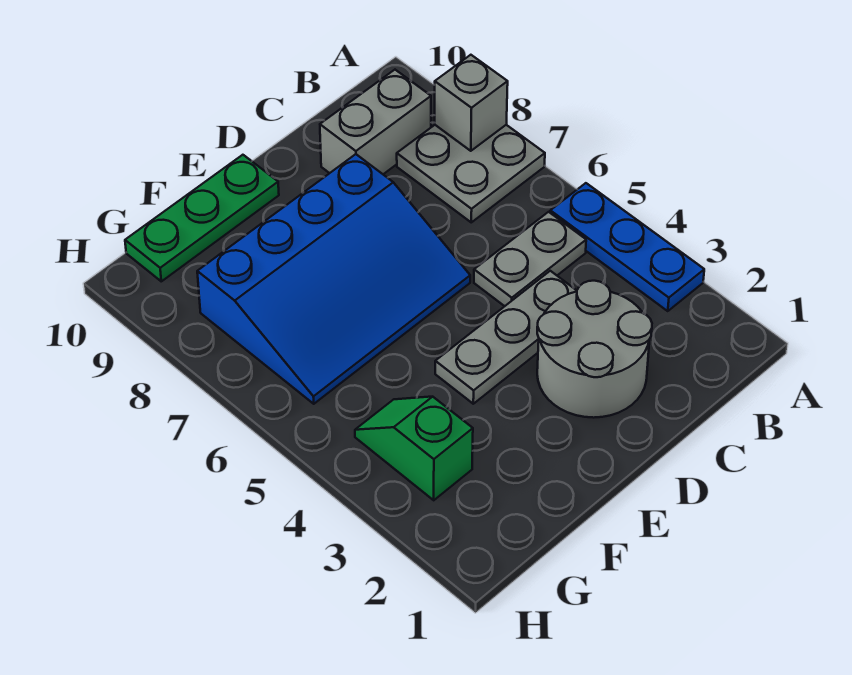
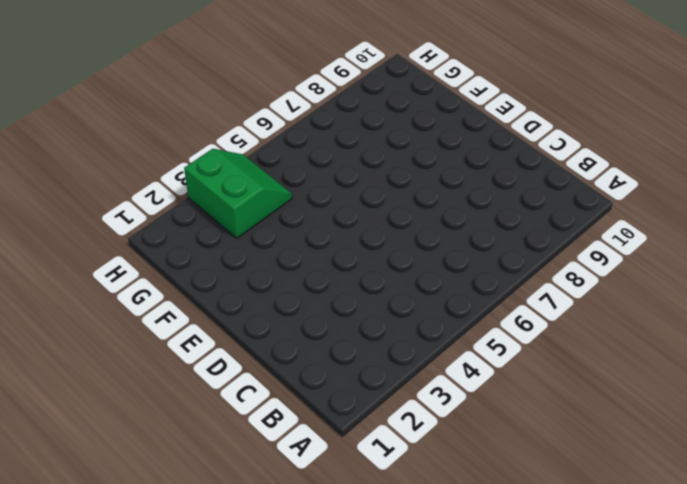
green 2x2 slope [184,149,292,238] -> green 1x2 slope [355,397,473,500]
none -> blue 1x3 plate [550,183,704,311]
none -> grey 2x2 plate [397,125,545,222]

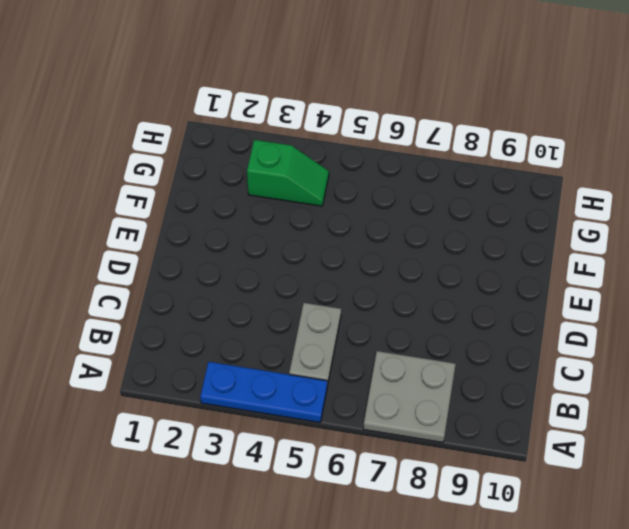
none -> grey 1x2 brick [320,70,431,174]
none -> grey 2x2 round brick [537,281,652,418]

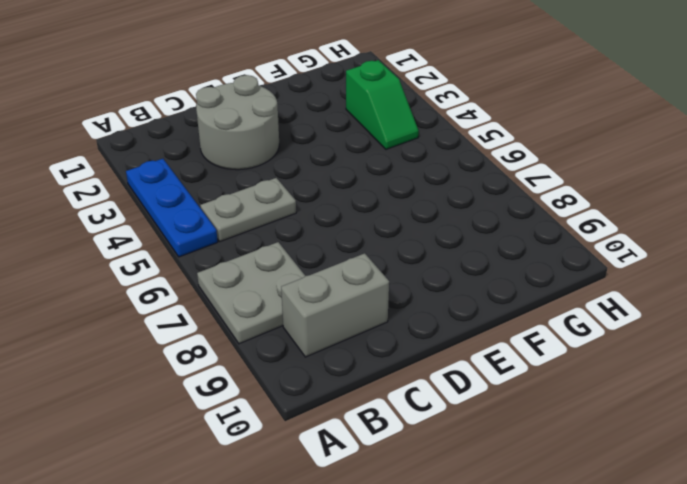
none -> grey 1x3 plate [435,271,577,404]
none -> blue 3x4 slope [197,154,470,404]

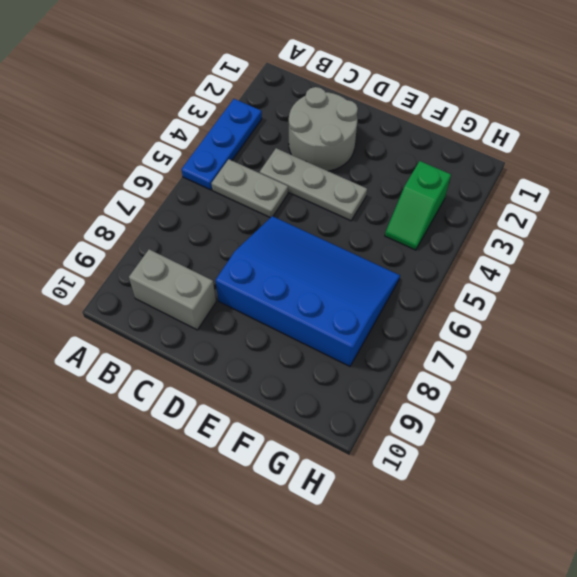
none -> grey 2x2 plate [397,125,545,222]
none -> green 1x3 plate [125,155,279,281]

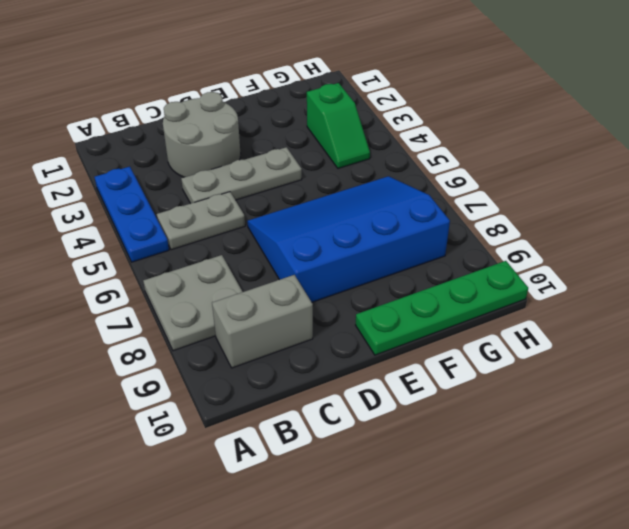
green 1x4 plate [356,261,528,355] -> green 1x3 plate [125,155,279,281]
none -> grey 1x1 brick [435,55,508,151]

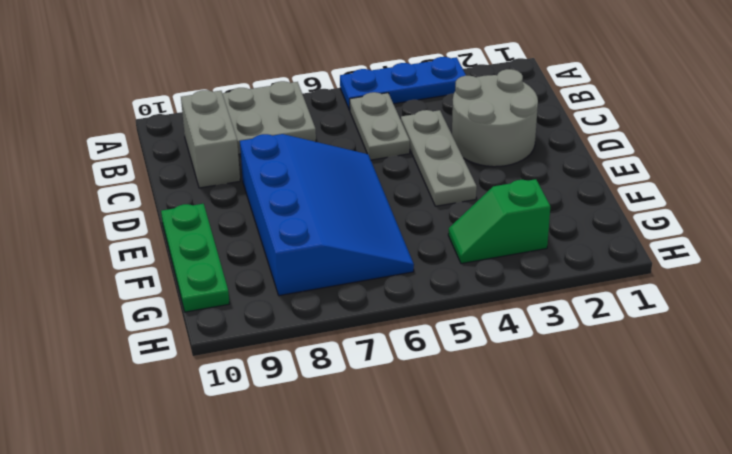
none -> grey 1x1 brick [435,55,508,151]

